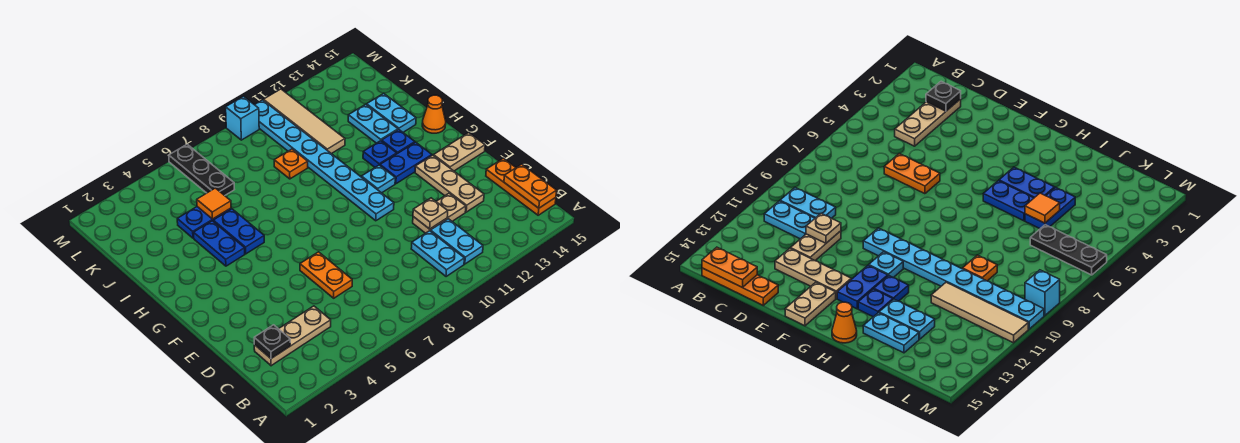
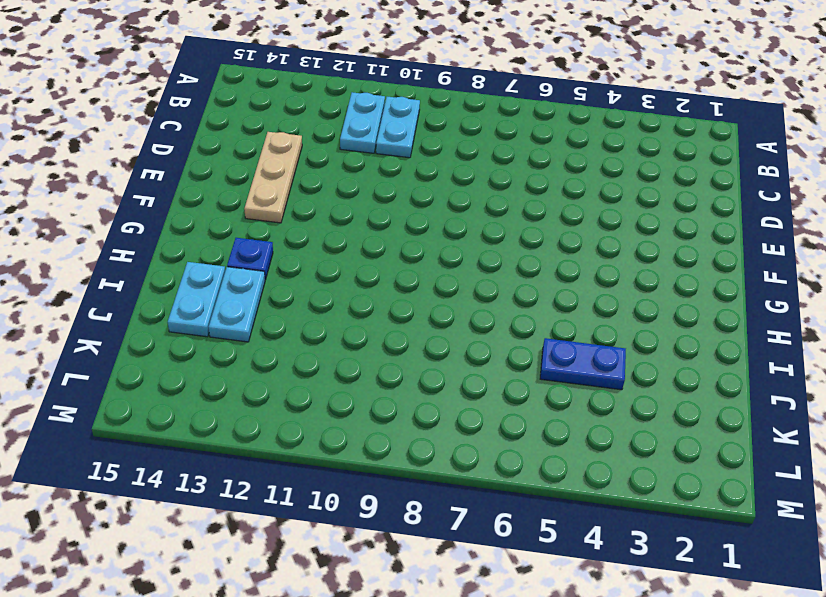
none -> orange 1x3 plate [486,158,556,215]
none -> tan 1x3 plate [254,306,331,366]
none -> orange 1x2 plate [300,252,352,298]

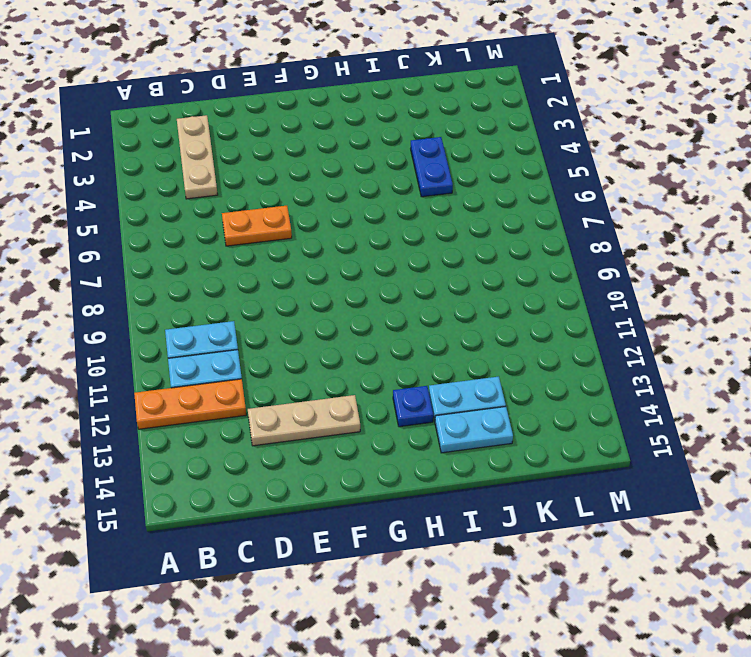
orange 1x3 plate [134,379,246,429] -> orange 1x3 plate moved to [486,158,556,215]
none -> tan 1x2 plate [413,193,466,233]
none -> cyan 1x8 plate [255,100,394,221]
none -> tan 1x2 plate [434,133,485,171]

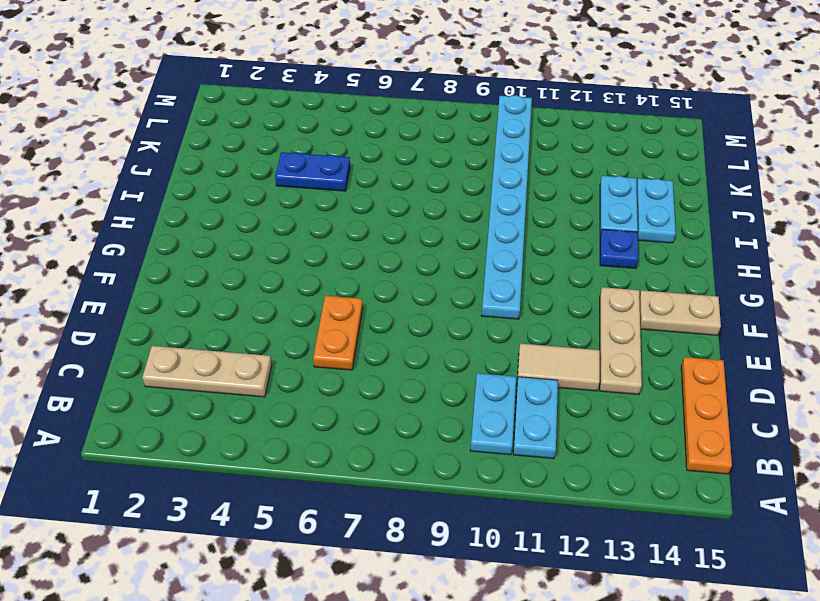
tan 1x2 tile [517,343,600,391] -> tan 1x2 plate [413,193,466,233]
none -> cyan 1x1 plate [361,165,395,193]
none -> blue 1x2 plate [380,142,432,184]
none -> blue 1x2 plate [194,221,245,266]

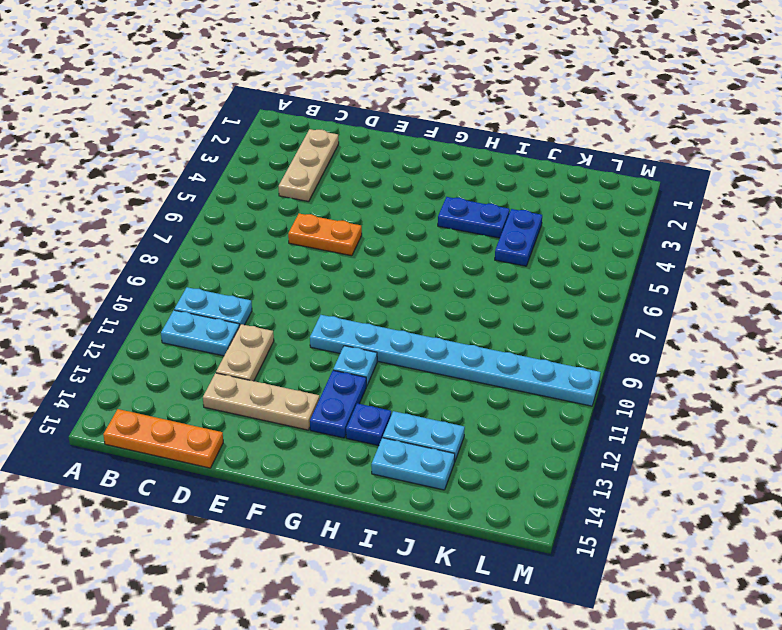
none -> tan 1x2 plate [434,133,485,171]
none -> blue 1x2 plate [213,209,264,254]
none -> blue 1x1 plate [363,141,397,167]

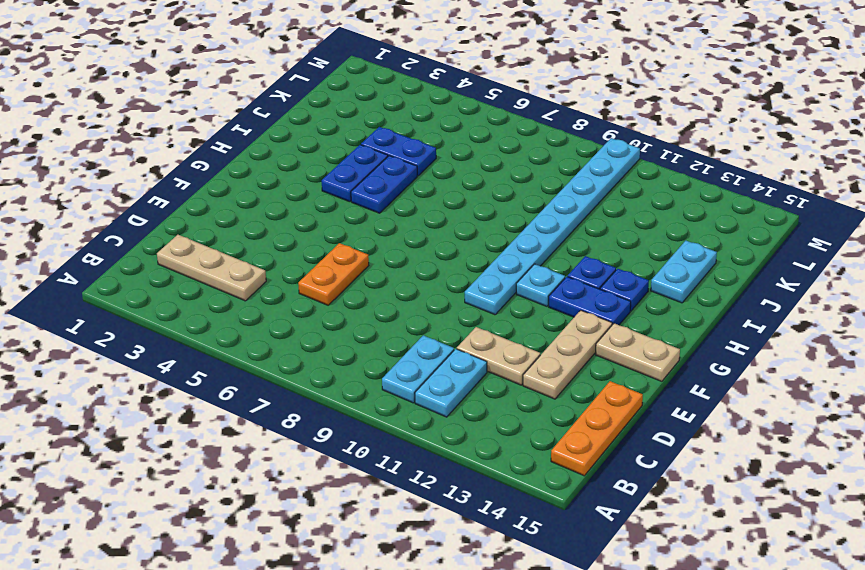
none -> orange 1x1 cone [422,95,446,133]
none -> cyan 1x2 plate [348,104,398,143]
none -> orange 1x1 plate [274,149,308,179]

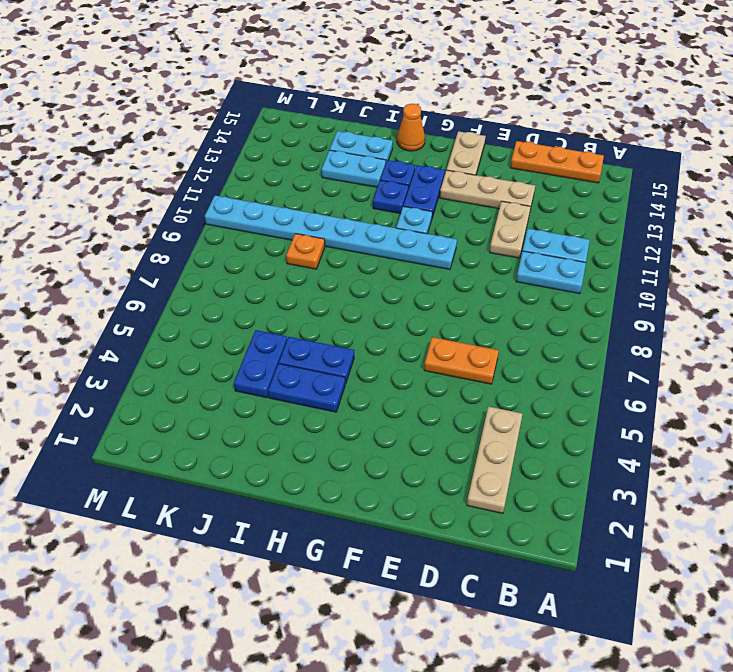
none -> tan 1x4 tile [263,89,345,154]
none -> black 1x3 plate [169,144,234,196]
none -> cyan 1x1 brick [226,96,259,140]

